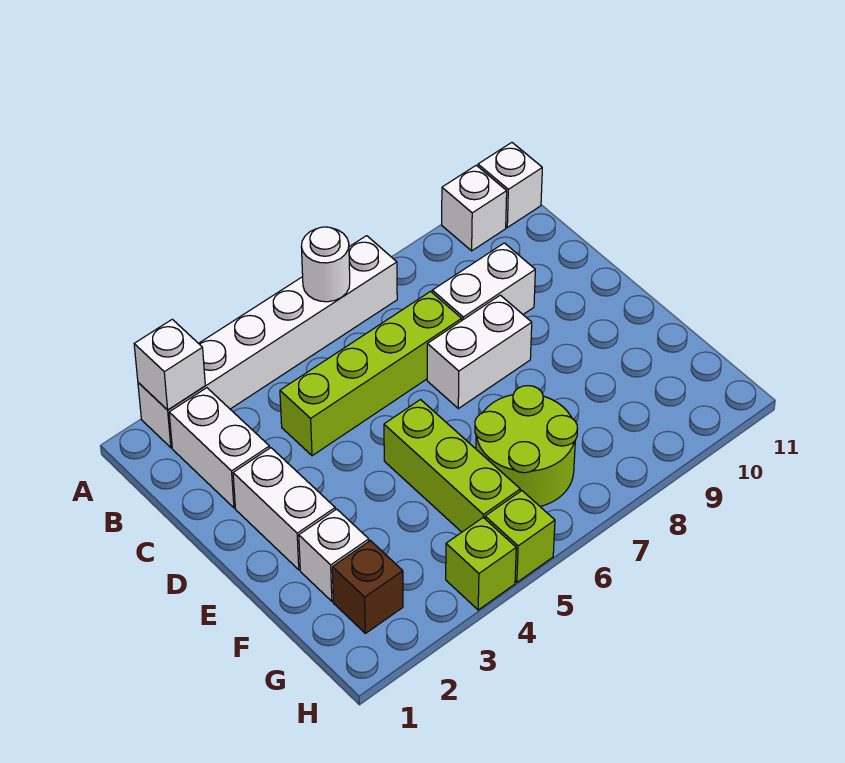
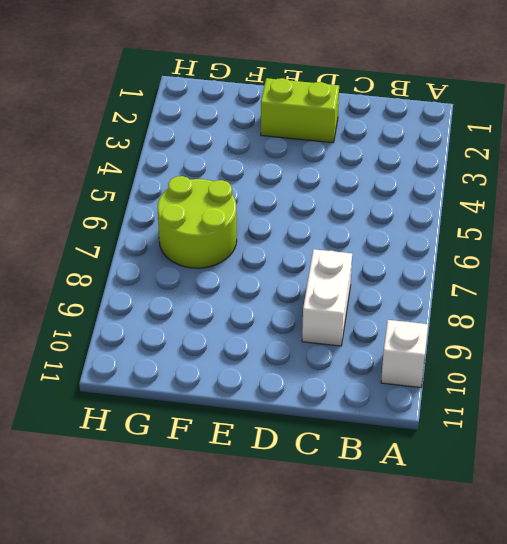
lime 1x2 brick [261,78,339,143] -> white 1x2 brick [233,448,335,570]
none -> white 1x6 brick [138,236,397,448]
none -> white 1x1 brick [478,143,542,227]
none -> white 1x2 brick [169,388,270,508]

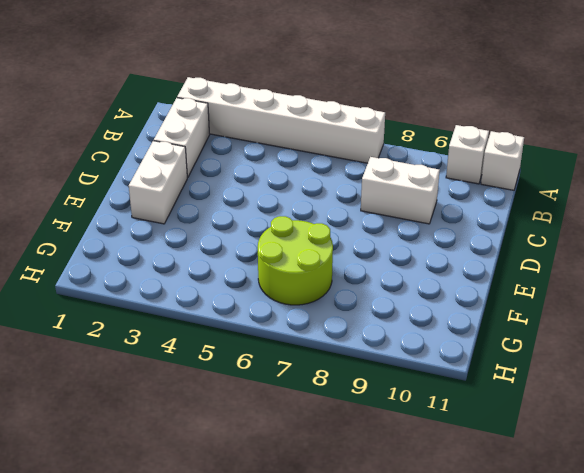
none -> lime 1x4 brick [280,291,462,456]
none -> white 1x2 brick [427,295,532,408]
none -> lime 1x3 brick [384,400,520,532]

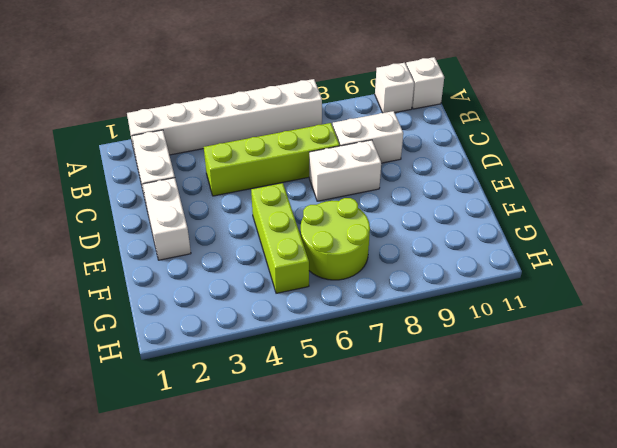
none -> white 1x1 brick [299,509,369,601]
none -> brown 1x1 brick [332,541,403,633]
none -> lime 1x1 brick [446,518,516,610]

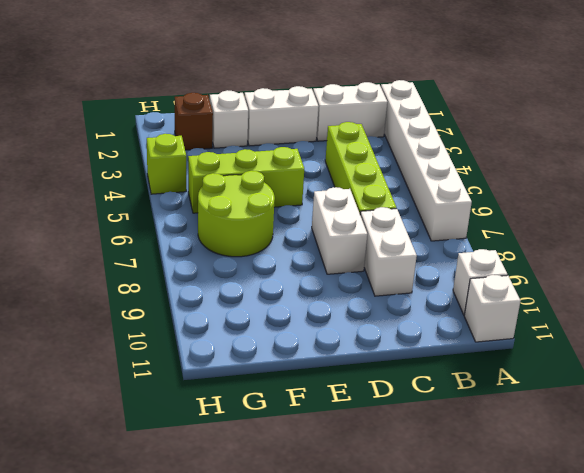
none -> lime 1x1 brick [485,491,555,582]
none -> white 1x1 brick [134,319,205,410]
none -> white 1x1 round brick [301,227,350,302]

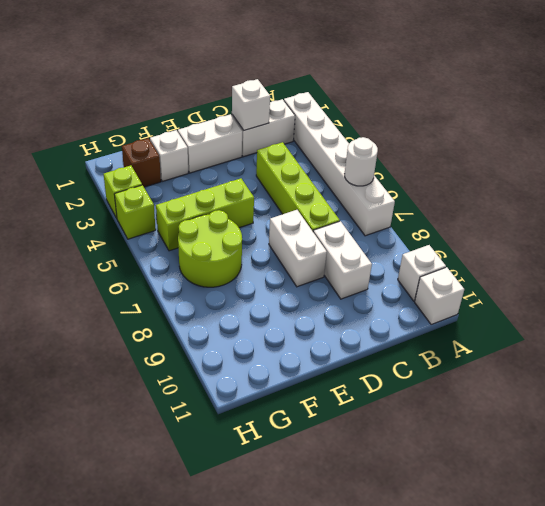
white 1x1 brick [232,79,270,130] -> white 1x1 brick moved to [134,319,205,410]
lime 1x1 brick [103,166,142,218] -> lime 1x1 brick moved to [485,491,555,582]

